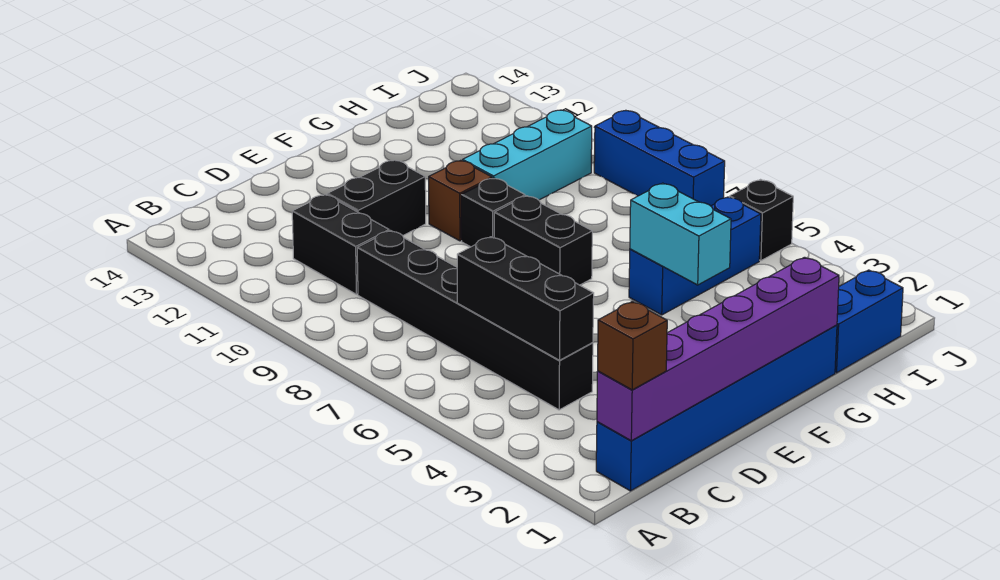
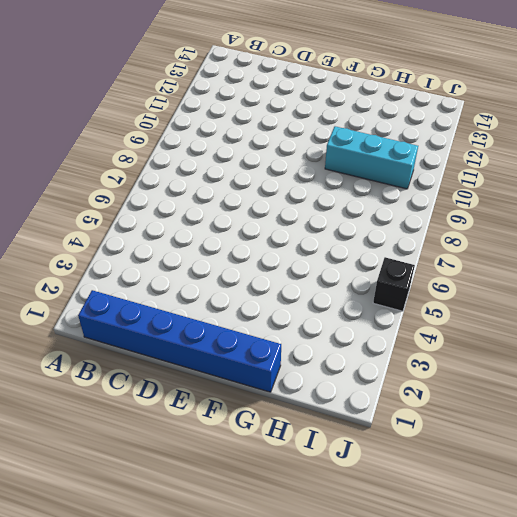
none -> black 1x6 brick [357,231,593,410]
none -> black 1x2 brick [292,194,389,294]
none -> black 1x2 brick [327,160,426,236]

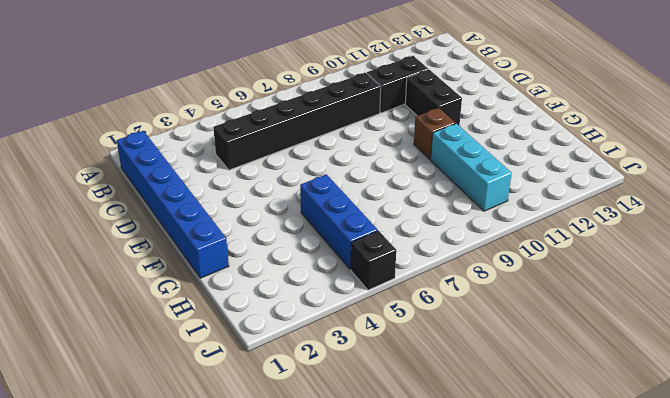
none -> black 1x2 brick [494,196,592,285]
none -> black 1x1 brick [461,178,525,247]
none -> blue 1x2 brick [835,270,903,373]

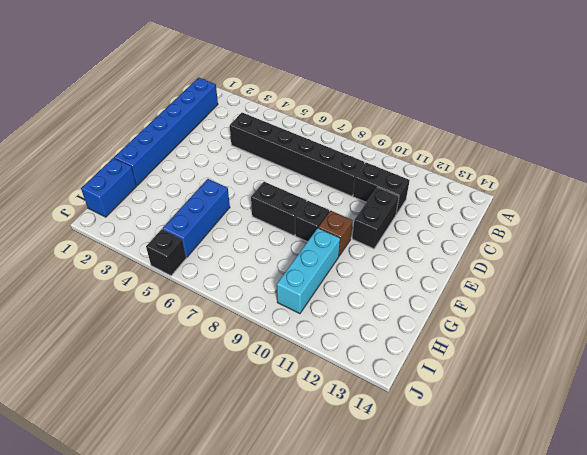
none -> blue 1x3 brick [594,111,725,206]
none -> purple 1x6 brick [597,257,839,441]
none -> black 1x3 brick [457,237,594,360]

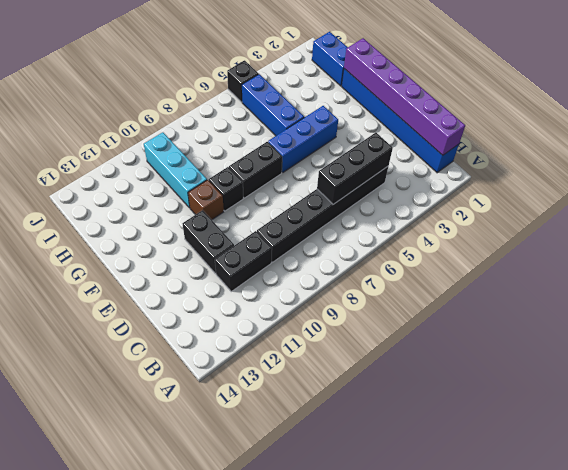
blue 1x3 brick [268,106,338,172] -> blue 1x3 brick moved to [594,111,725,206]
none -> cyan 1x2 brick [630,183,731,285]
none -> brown 1x1 brick [598,301,667,390]

